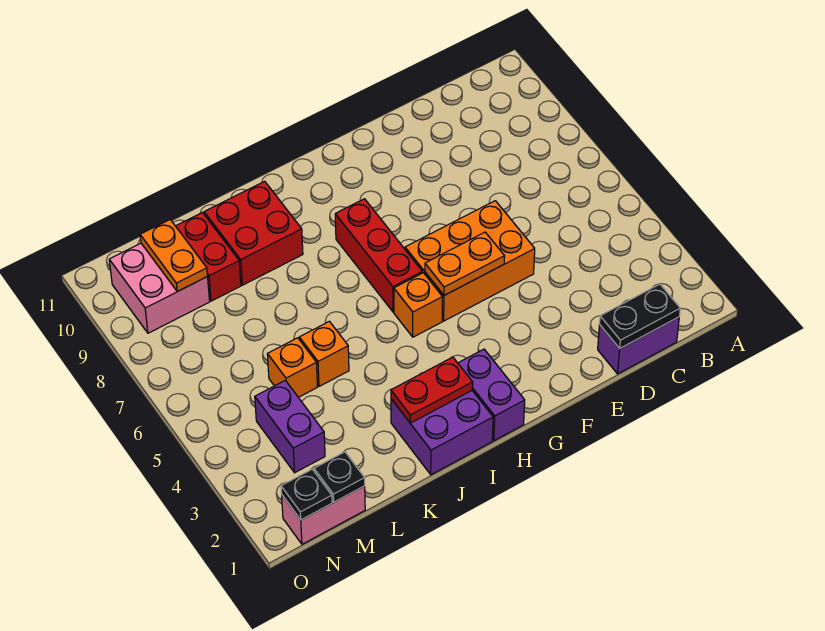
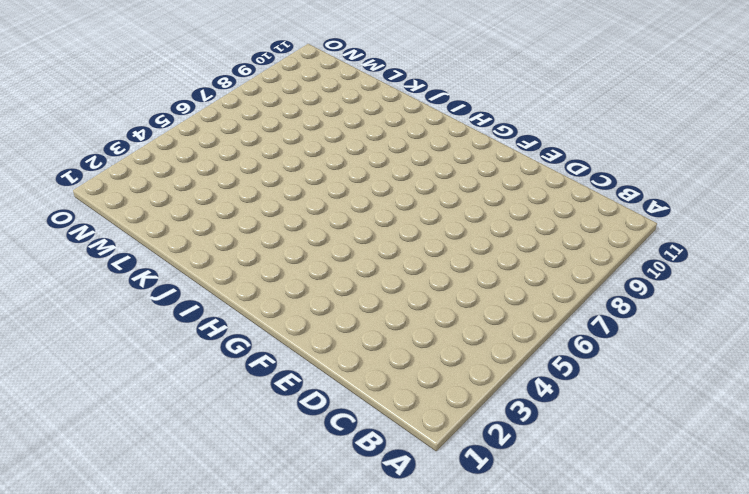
none -> purple 1x2 brick [598,317,679,374]
none -> orange 2x3 brick [405,201,535,321]
none -> purple 1x2 brick [458,349,525,441]

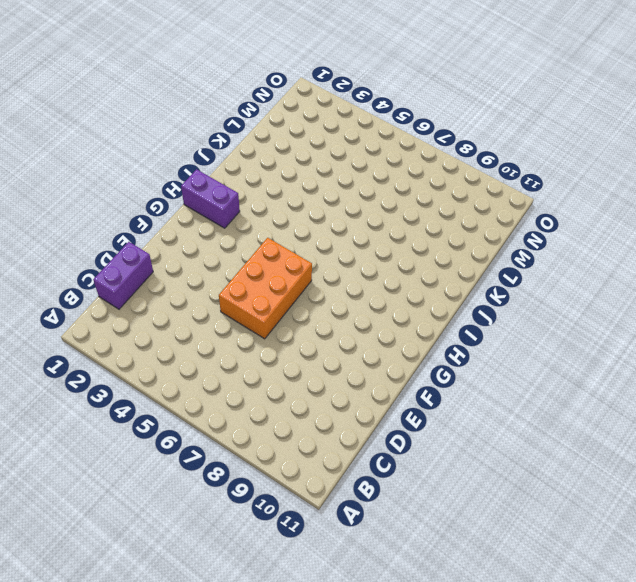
none -> orange 1x1 brick [394,273,442,337]
none -> red 1x3 brick [335,199,422,312]
none -> purple 2x2 brick [391,391,493,475]

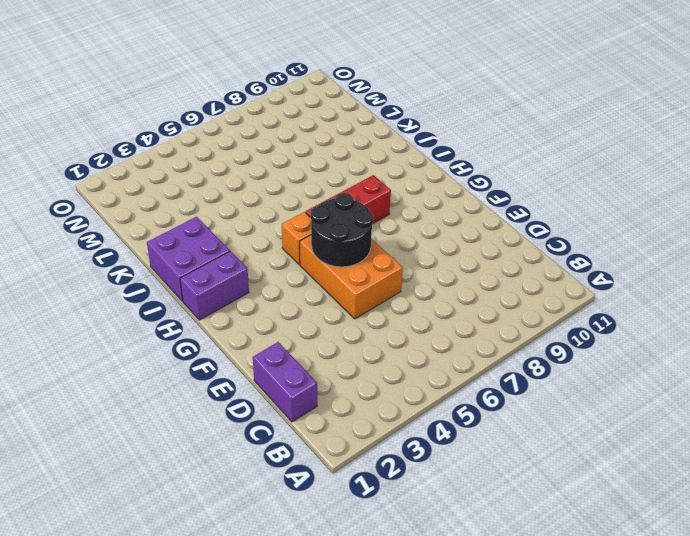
black 2x2 round brick [311,193,373,267] -> orange 1x2 plate [425,232,505,295]
none -> red 2x2 brick [204,181,303,285]
none -> orange 1x1 brick [299,321,349,386]
none -> orange 1x1 brick [267,338,317,397]

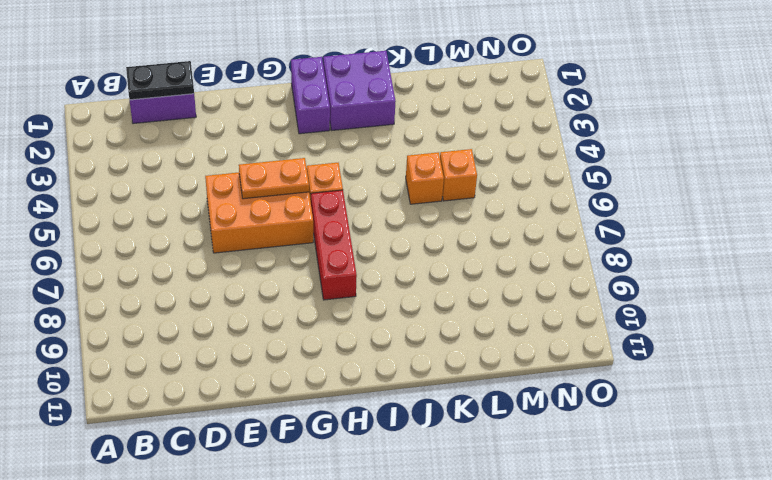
none -> red 2x2 brick [204,181,303,285]
none -> red 1x2 brick [176,213,241,301]
none -> pink 1x2 brick [282,486,365,544]

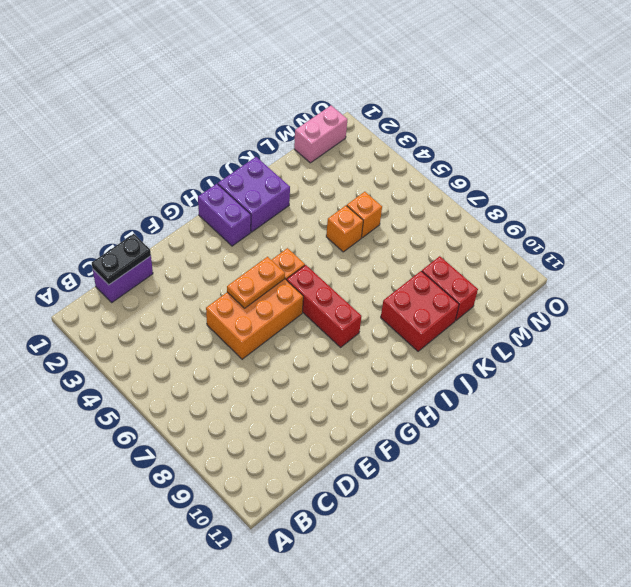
none -> purple 1x2 brick [255,380,325,473]
none -> pink 2x2 brick [109,243,210,333]
none -> red 1x2 plate [391,357,473,423]

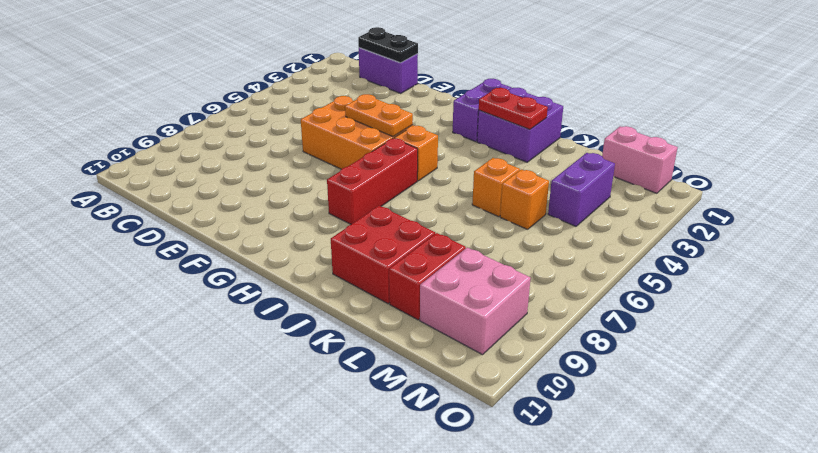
none -> black 1x1 plate [314,452,365,502]
none -> orange 1x2 plate [140,220,207,292]
none -> black 1x1 plate [281,469,332,520]

